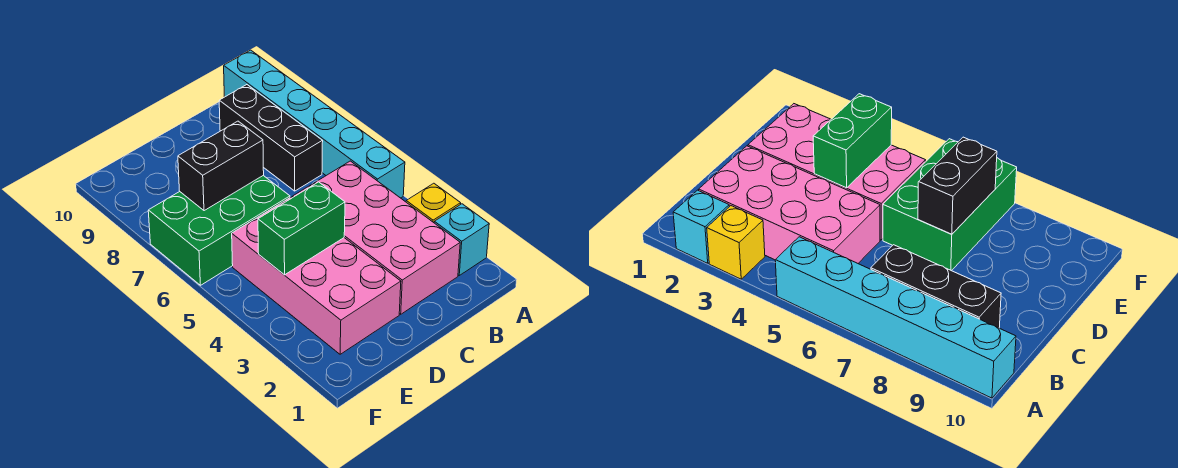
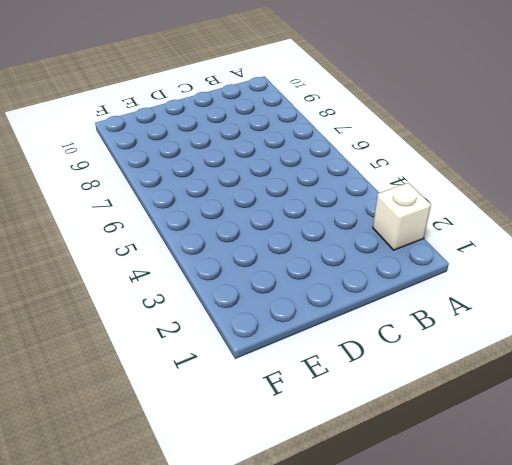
white 1x1 brick [373,183,431,250] -> cyan 1x1 brick [434,204,489,275]
none -> yellow 1x1 brick [406,183,461,223]
none -> cyan 1x6 brick [224,50,405,198]

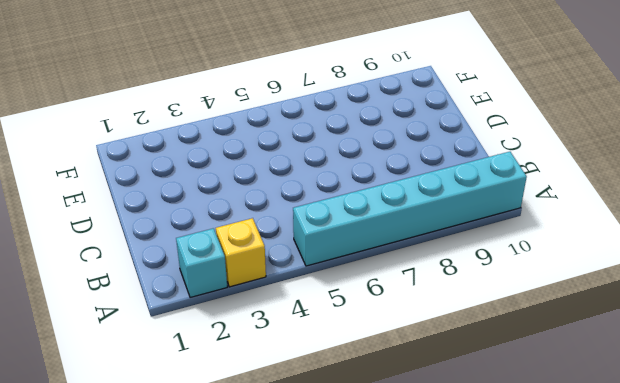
none -> pink 2x4 brick [293,161,460,314]
none -> black 1x3 brick [219,85,323,191]

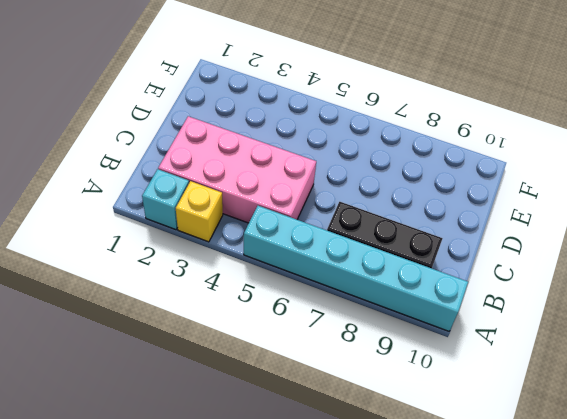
none -> pink 2x4 brick [232,197,401,354]
none -> green 2x3 brick [148,176,290,285]

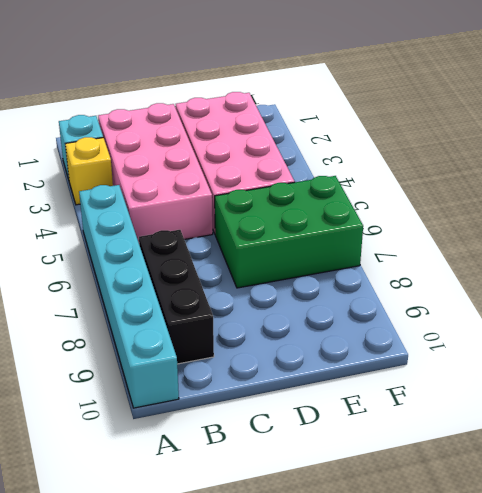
none -> green 1x2 brick [258,182,345,275]
none -> black 1x2 brick [178,121,264,211]

